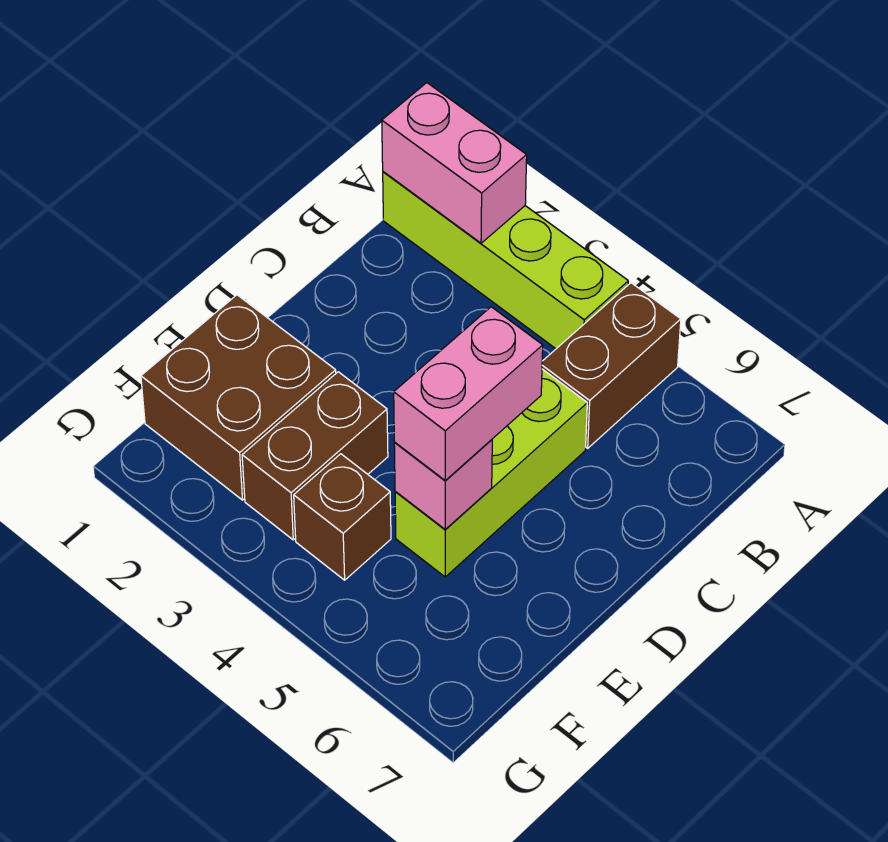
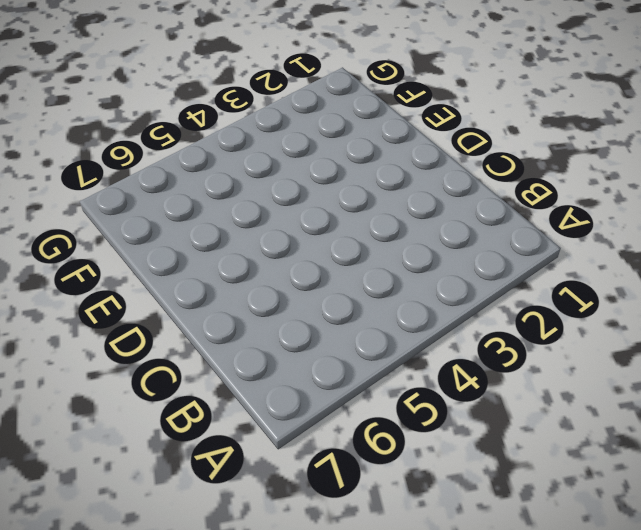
none -> lime 1x4 brick [383,172,628,349]
none -> brown 1x2 brick [542,283,681,448]

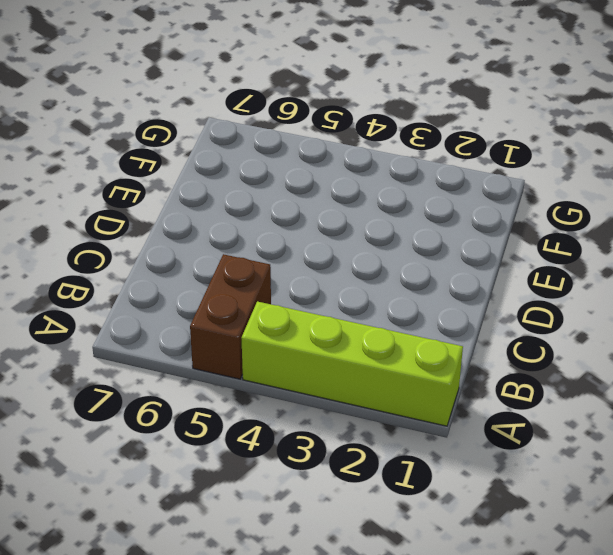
none -> lime 1x3 brick [395,369,587,577]
none -> brown 2x2 brick [141,295,336,500]

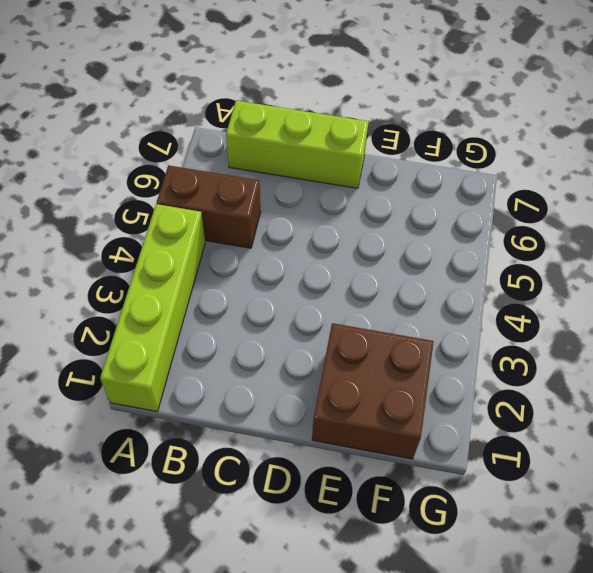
lime 1x3 brick [226,101,369,188] -> lime 1x3 brick moved to [395,369,587,577]
none -> brown 1x2 brick [242,372,388,540]
none -> brown 1x1 brick [294,454,391,580]

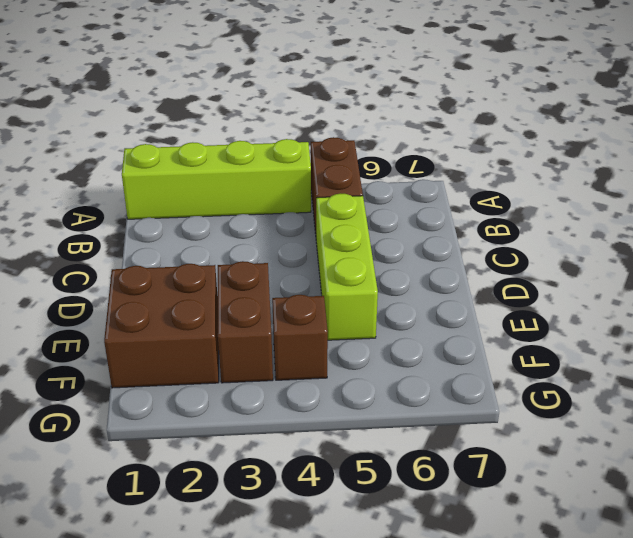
none -> pink 1x2 brick [382,83,527,243]
none -> pink 1x1 brick [394,440,492,530]

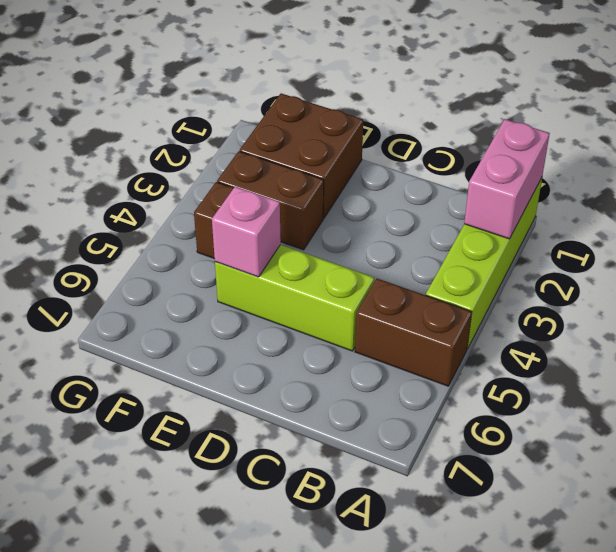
none -> pink 1x2 brick [394,307,543,480]

